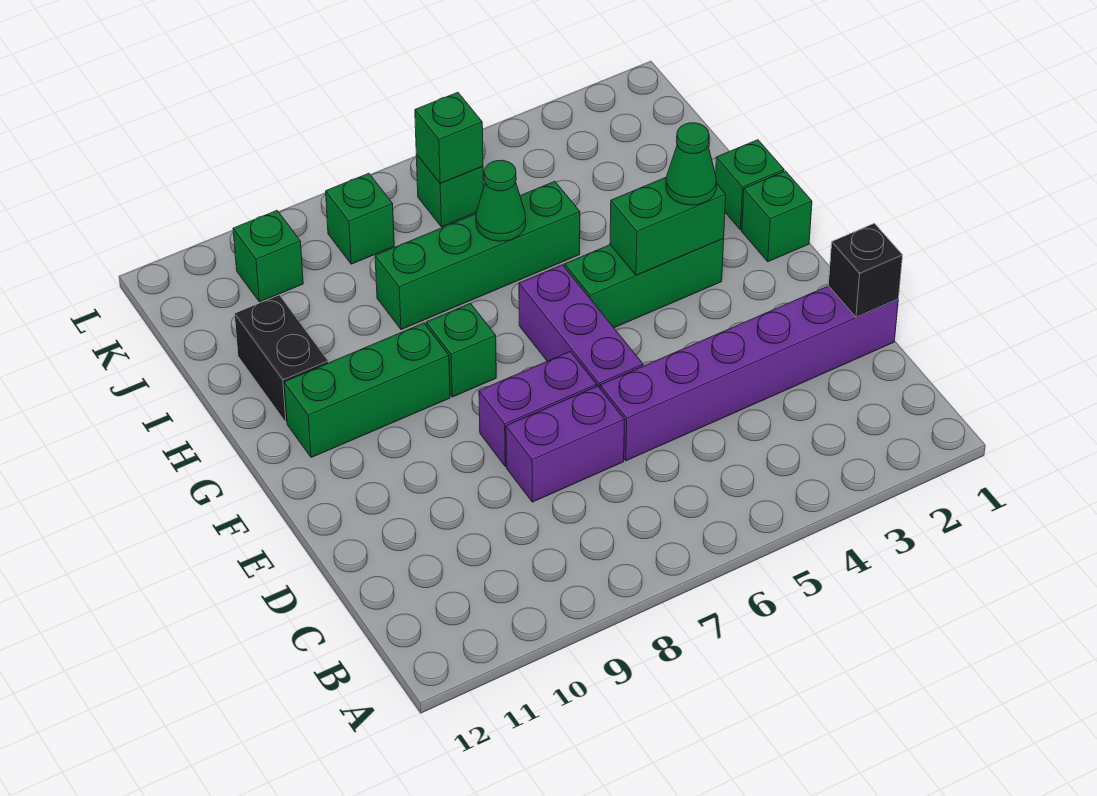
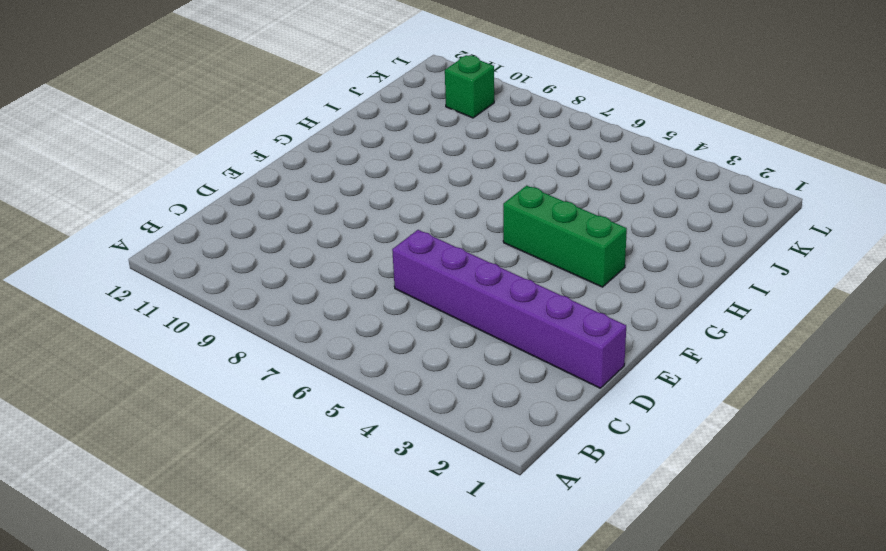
none -> purple 1x2 brick [506,386,625,502]
none -> purple 1x3 brick [519,265,643,388]
none -> purple 1x2 brick [479,352,597,466]

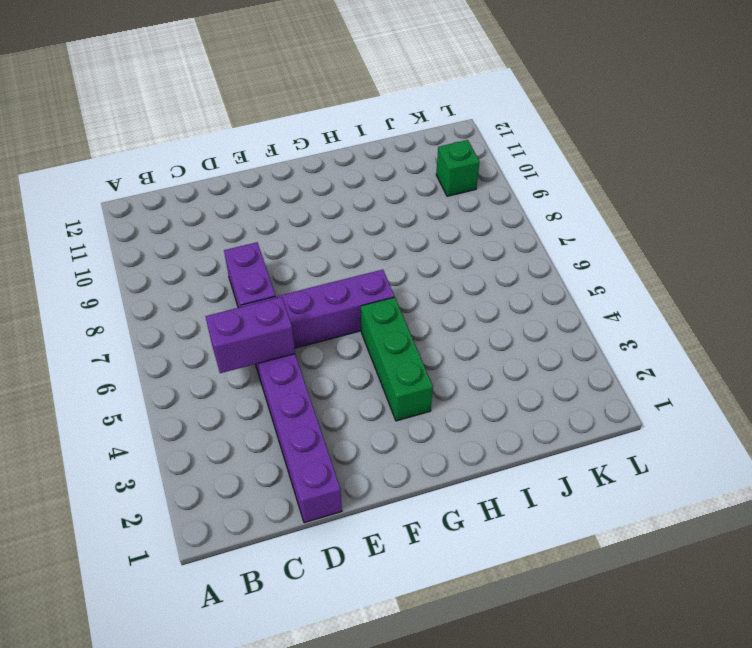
purple 1x2 brick [205,297,295,373] -> purple 1x2 brick turned to [479,352,597,466]
none -> green 1x1 brick [742,171,812,262]
none -> green 1x1 brick [426,304,496,397]
none -> green 1x3 brick [284,323,450,458]

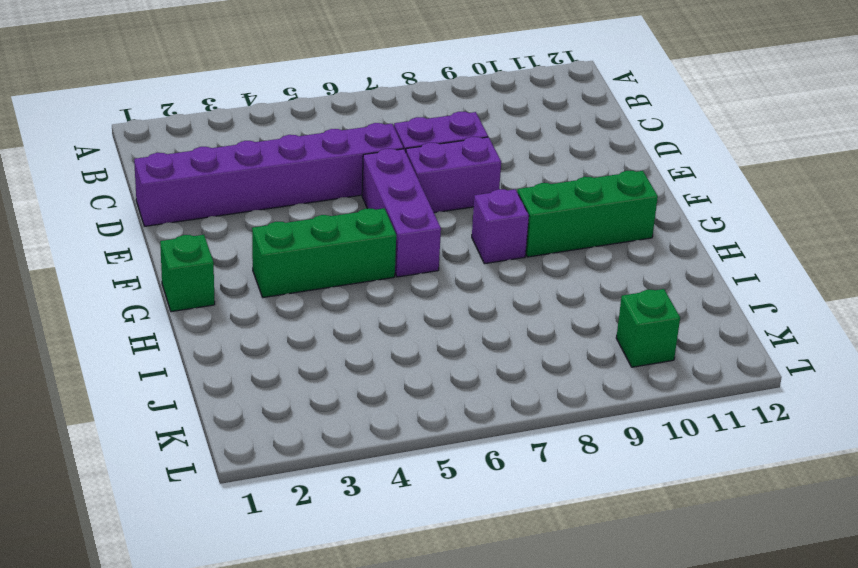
purple 1x1 brick [472,189,529,264] -> green 1x1 brick [426,304,496,397]
none -> green 1x1 brick [716,140,784,230]
none -> black 1x2 brick [235,295,329,423]
none -> green 1x4 brick [375,181,580,330]

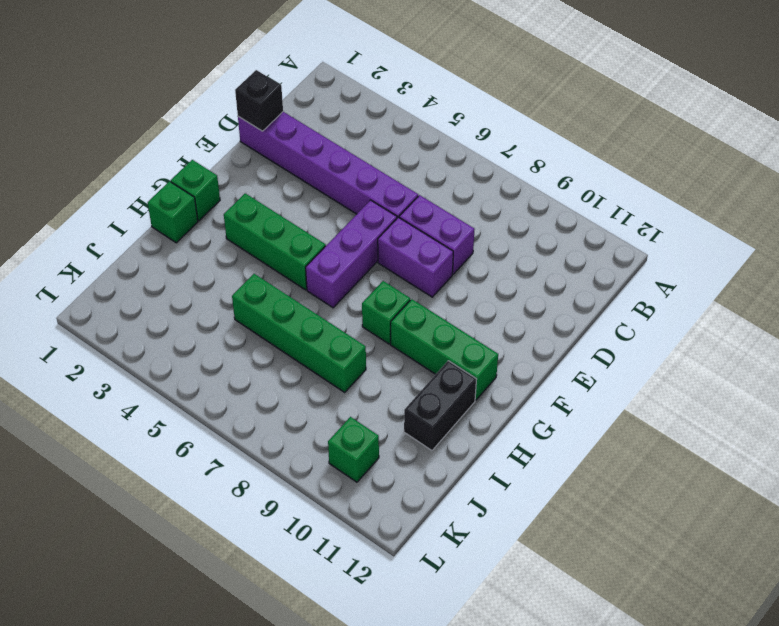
none -> green 1x1 brick [416,154,484,227]
none -> green 1x1 brick [326,173,394,264]
none -> green 1x2 brick [610,177,726,275]

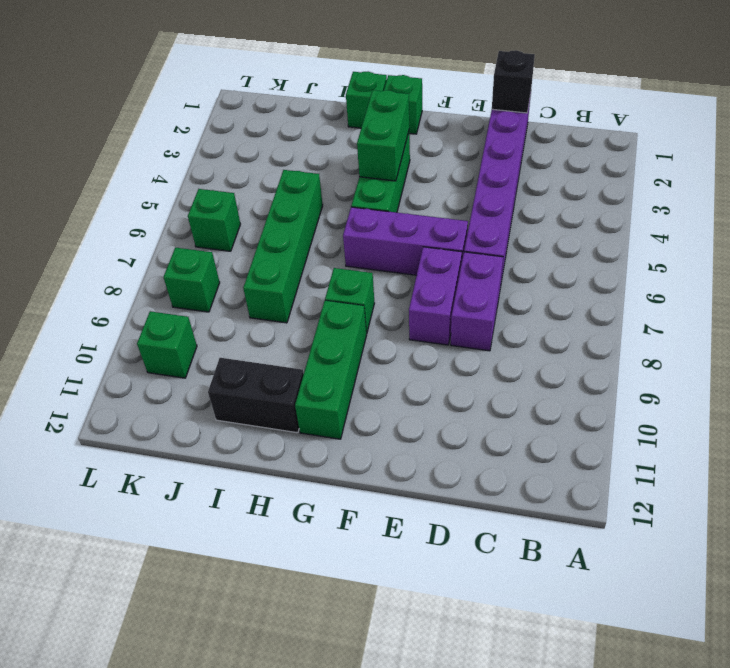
none -> green 1x1 cone [476,160,526,241]
none -> green 1x1 brick [415,92,483,183]
none -> green 1x1 cone [666,123,717,205]

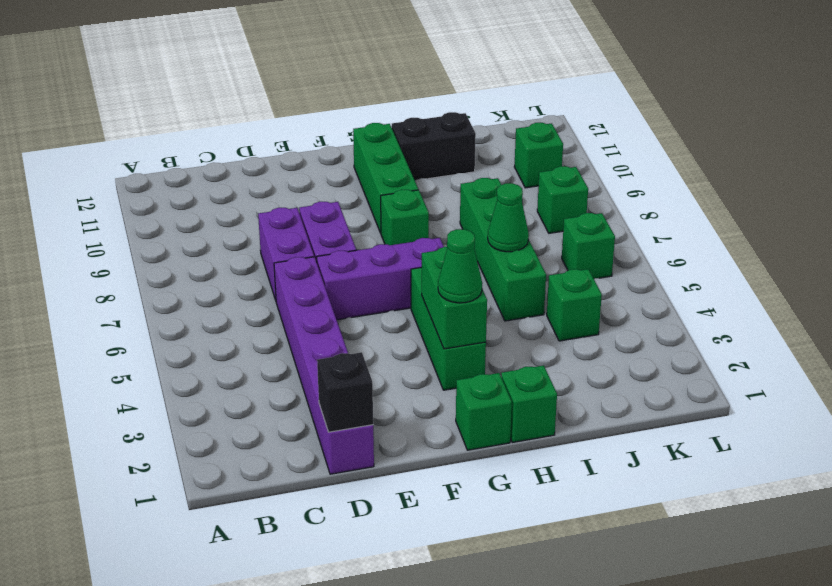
green 1x1 brick [547,269,602,341] -> green 1x1 brick moved to [415,92,483,183]

